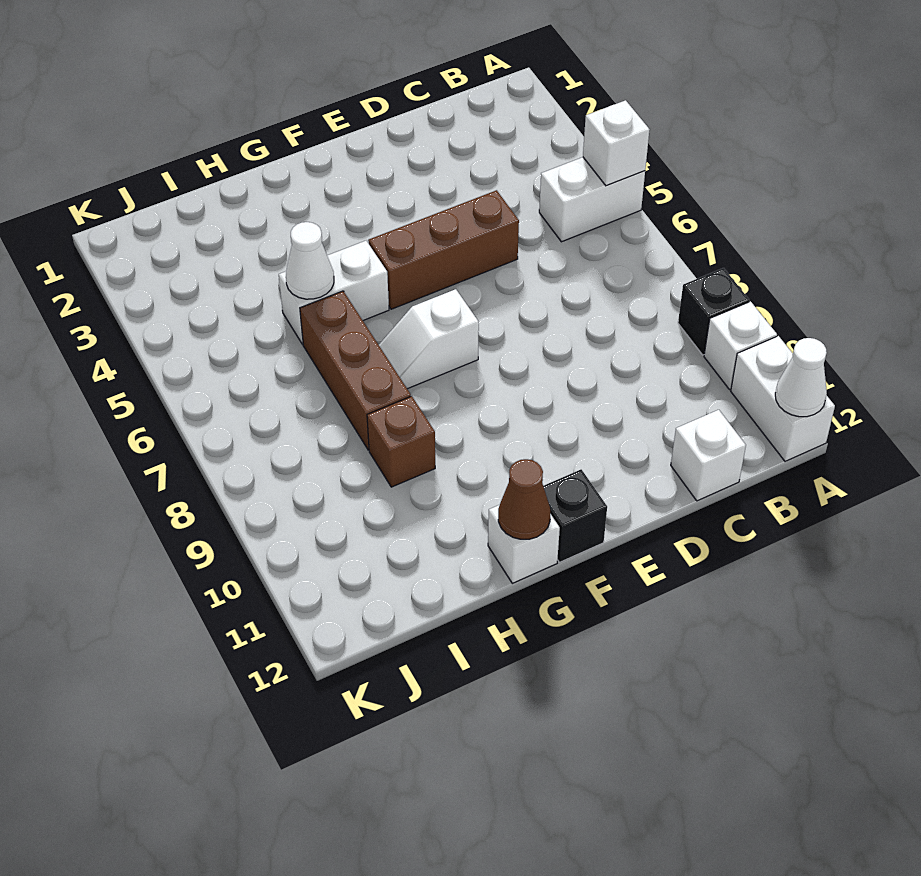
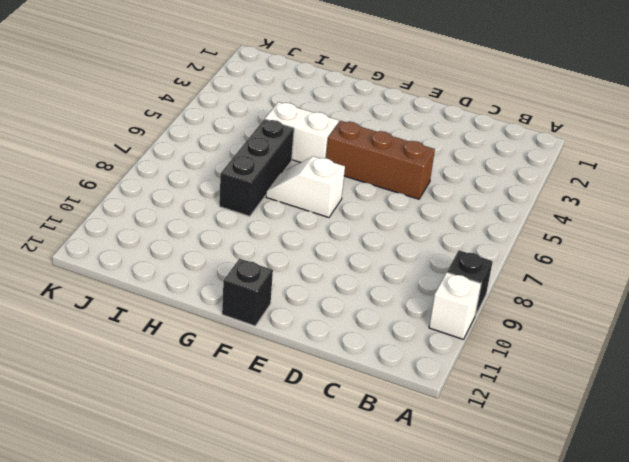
black 1x3 brick [219,119,294,216] -> brown 1x3 brick [300,291,411,450]
none -> white 1x2 brick [539,157,645,242]
none -> white 1x2 brick [731,336,835,461]
none -> white 1x1 brick [671,410,746,501]

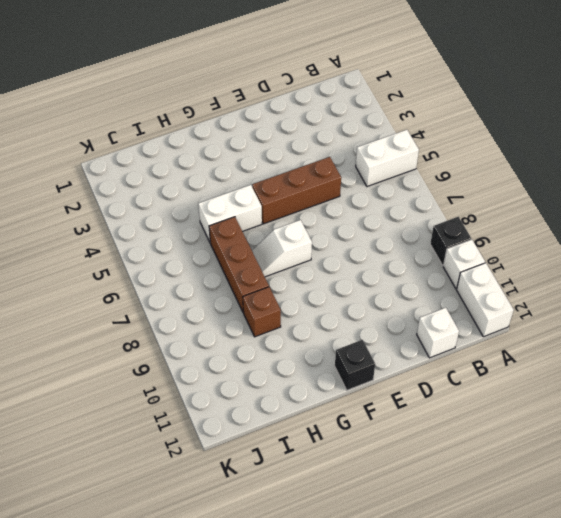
none -> white 1x1 brick [488,505,560,583]
none -> white 1x1 brick [583,100,650,186]
none -> white 1x1 cone [775,338,827,417]

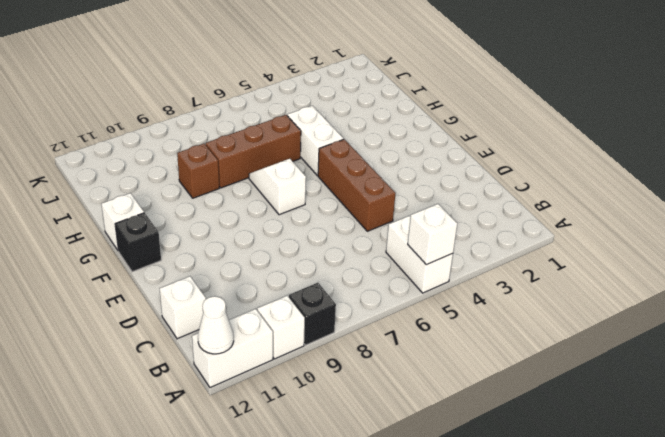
none -> brown 1x1 cone [498,459,550,539]
none -> white 1x1 cone [286,222,334,299]

